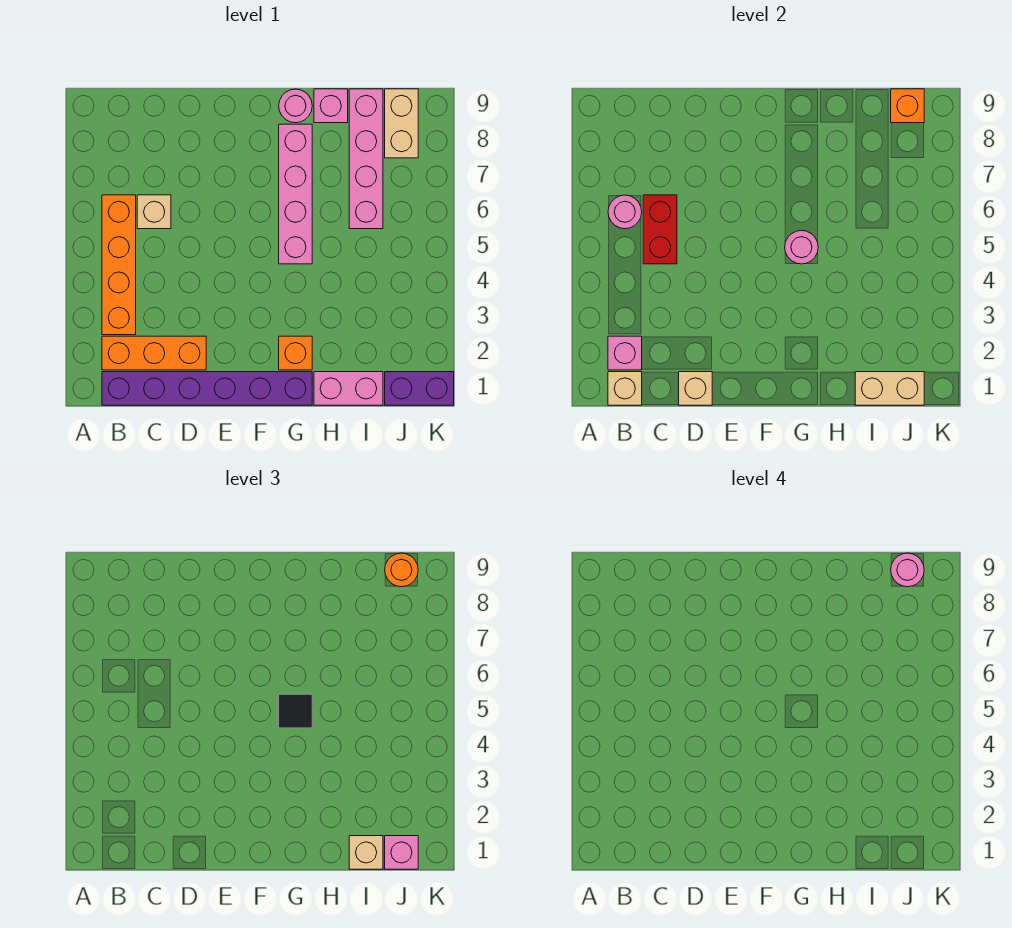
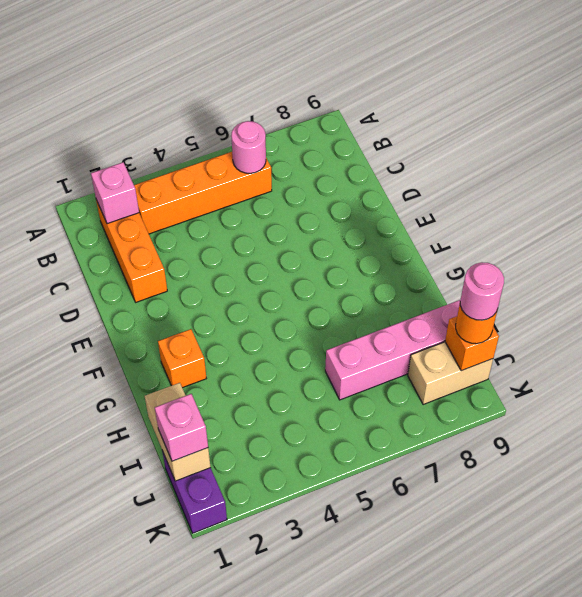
none -> purple 1x6 brick [102,372,312,405]
none -> tan 1x1 brick [137,195,171,229]
none -> pink 1x4 brick [279,124,312,264]

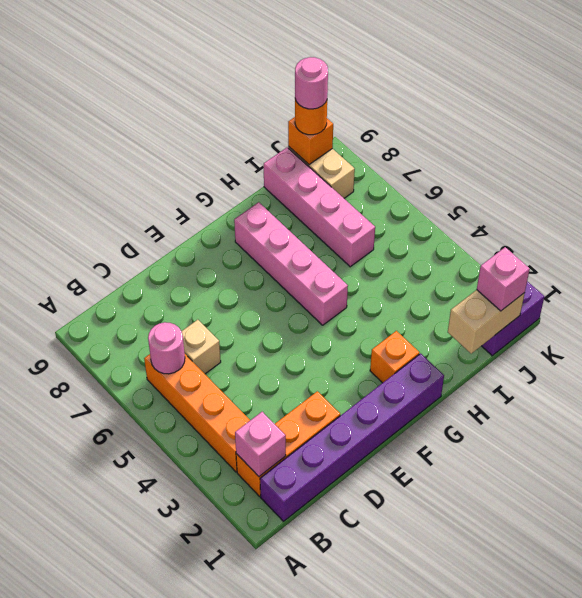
none -> pink 1x1 round brick [279,89,312,123]
none -> pink 1x2 brick [314,372,383,405]
none -> pink 1x1 brick [314,89,348,123]

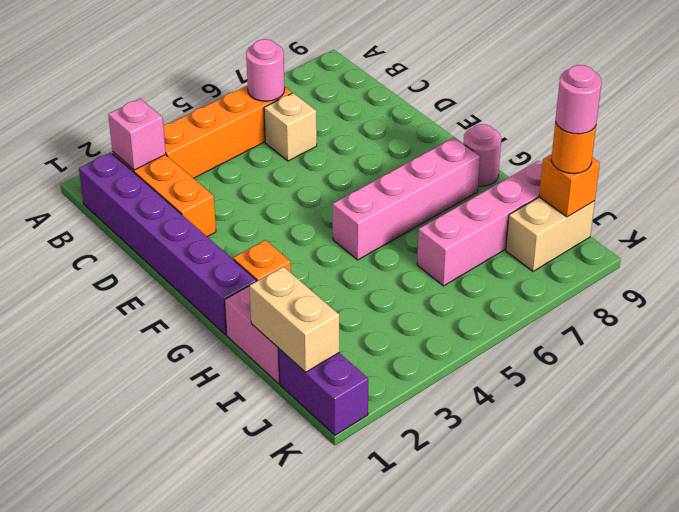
none -> pink 1x1 brick [314,89,348,123]
none -> tan 1x1 brick [608,372,642,405]
none -> red 1x2 brick [643,195,677,264]

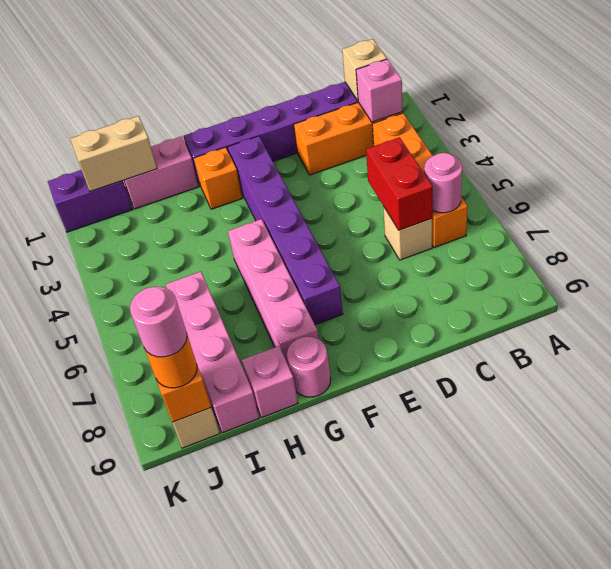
purple 1x6 brick [228,136,343,325] -> none
none -> tan 1x1 brick [679,372,712,405]
none -> pink 1x1 round brick [785,230,818,264]
none -> black 1x1 tile [279,694,312,728]

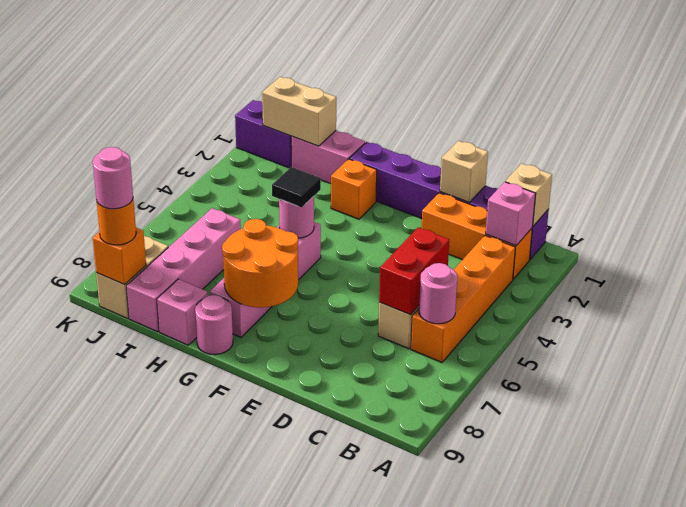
orange 2x2 round brick [222,219,298,308] -> none
none -> tan 1x1 brick [349,836,383,869]
none -> pink 1x1 brick [385,836,418,869]

